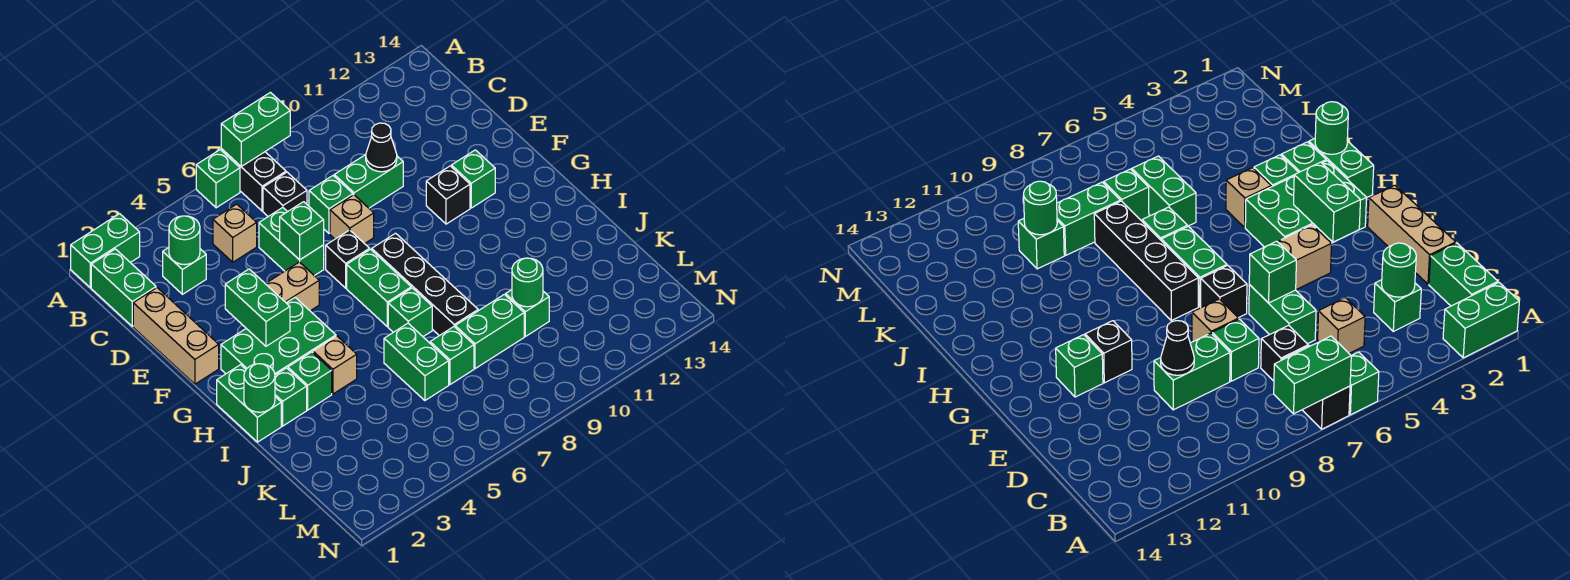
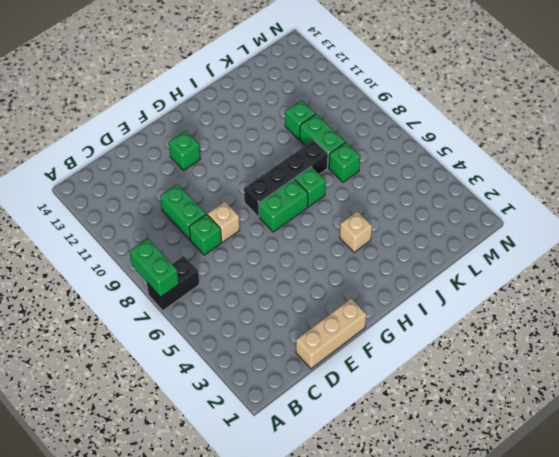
none -> green 1x2 brick [71,214,140,288]
none -> green 1x1 brick [196,150,240,208]
none -> green 1x2 brick [91,249,156,326]
none -> green 1x1 brick [163,248,206,294]

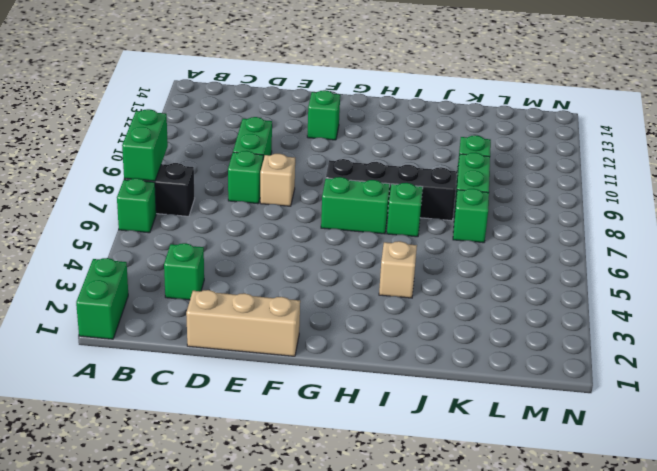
none -> green 1x2 brick [91,249,156,326]
none -> tan 1x1 brick [213,204,257,262]
none -> black 1x1 brick [263,172,307,216]
none -> green 1x2 brick [259,208,324,276]

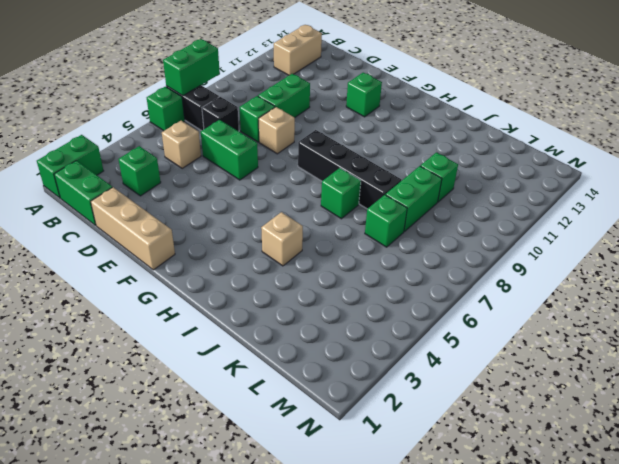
tan 1x2 brick [274,25,322,75] -> tan 1x2 brick moved to [266,262,319,311]
none -> black 1x1 brick [326,230,370,288]
none -> black 1x1 brick [426,166,470,224]
none -> green 2x3 brick [221,298,336,375]
none -> green 1x2 brick [347,249,411,327]

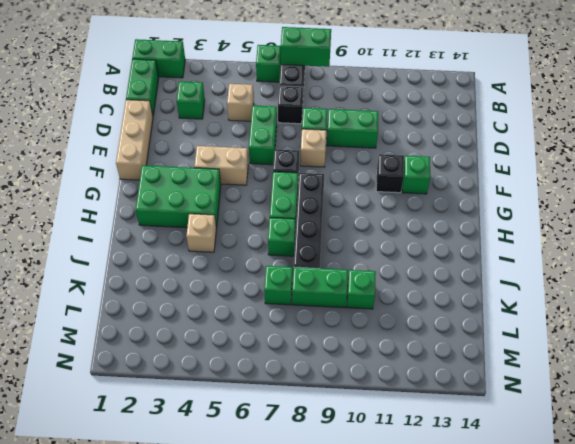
none -> green 1x2 brick [217,365,281,442]
none -> green 1x1 brick [275,368,307,426]
none -> green 1x1 brick [288,352,332,410]
none -> green 1x2 brick [384,323,449,401]

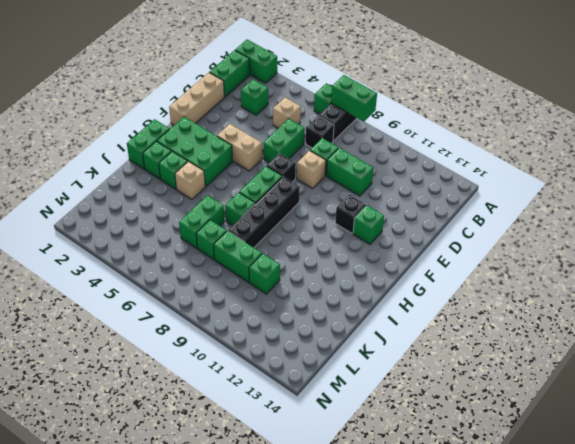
none -> green 1x1 round brick [169,216,200,265]
none -> black 1x1 cone [366,123,397,172]
none -> green 1x1 brick [280,202,324,260]
none -> green 1x2 brick [225,269,290,346]

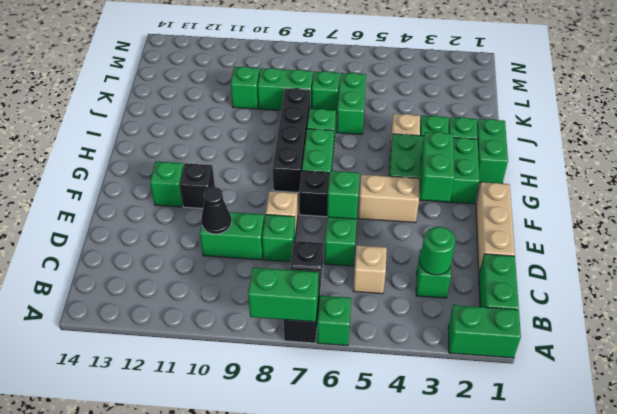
none -> green 1x1 round brick [244,364,275,412]
none -> green 1x1 round brick [512,258,543,307]

